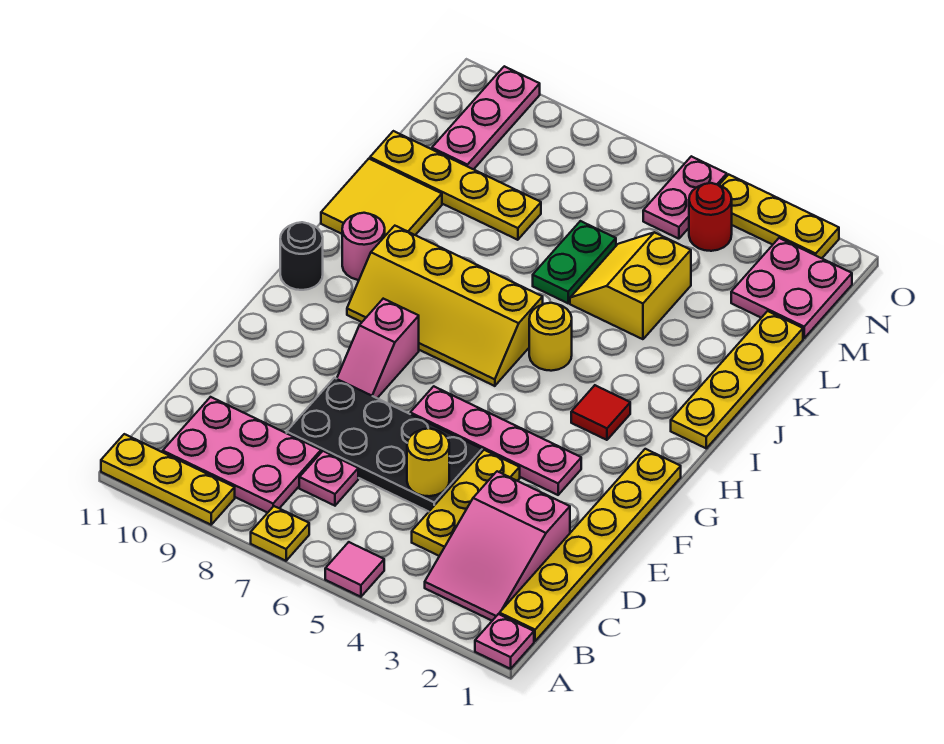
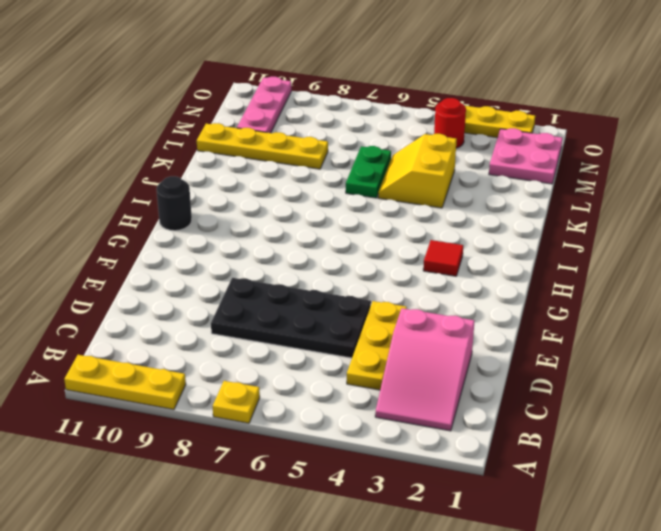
none -> pink 1x1 plate [475,614,534,669]
none -> pink 1x1 tile [325,542,384,597]
none -> yellow 1x6 plate [500,449,681,641]

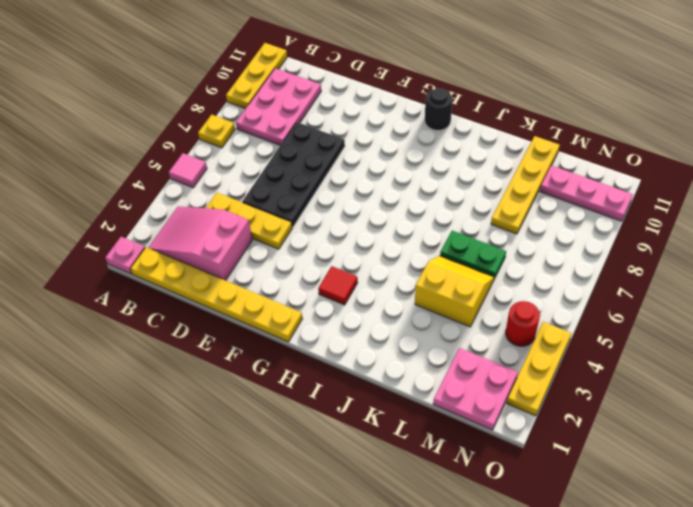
none -> pink 1x1 plate [299,451,358,506]
none -> pink 1x4 plate [410,386,581,495]
none -> pink 1x2 slope [337,299,419,398]

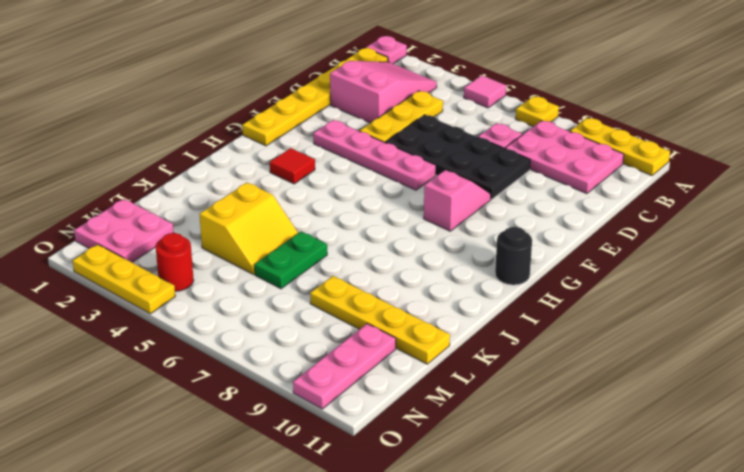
none -> yellow 2x4 slope [347,226,543,386]
none -> yellow 1x4 plate [671,311,803,448]
none -> yellow 1x1 round brick [529,303,572,371]

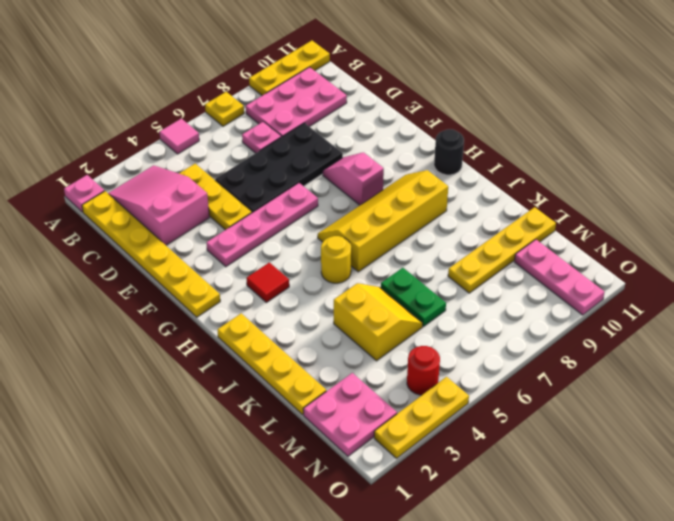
none -> pink 1x1 round brick [342,213,385,280]
none -> yellow 2x2 tile [321,159,442,236]
none -> pink 1x2 plate [643,156,727,239]

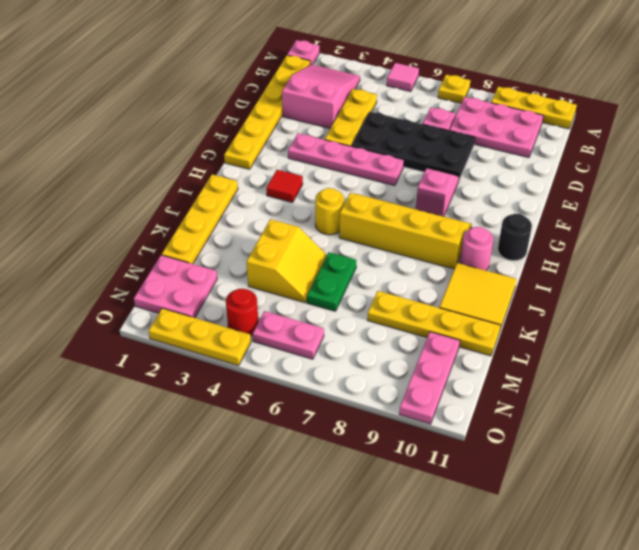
pink 1x2 plate [253,311,324,359] -> pink 1x2 plate turned to [643,156,727,239]
none -> yellow 1x1 round brick [407,428,449,496]

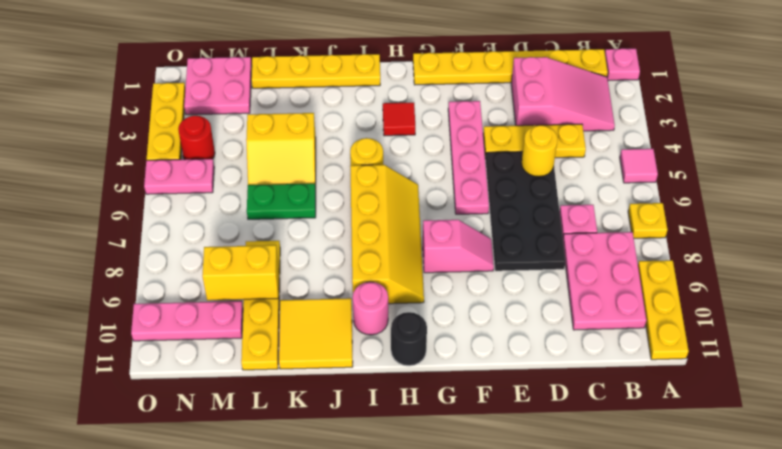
yellow 1x2 brick [202,245,279,300] -> none

